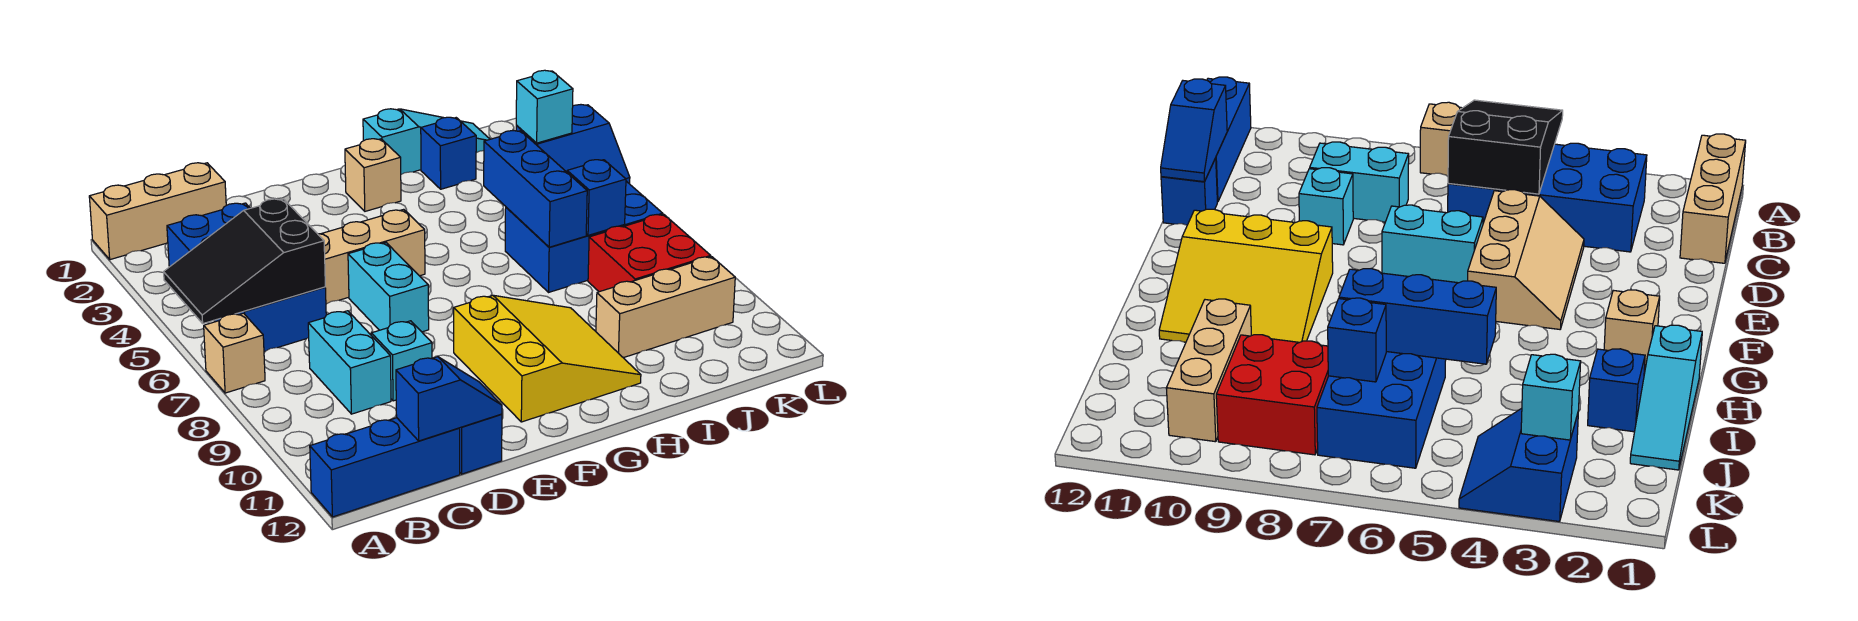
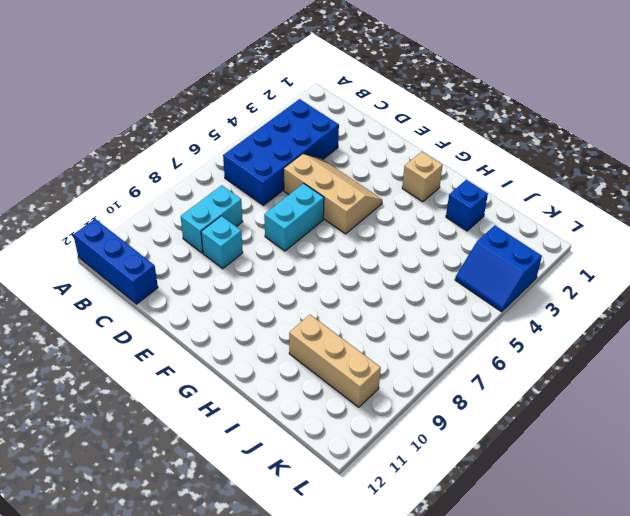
none -> tan 1x3 brick [89,163,226,260]
none -> tan 1x1 brick [204,313,265,393]
none -> blue 1x1 brick [460,414,502,474]

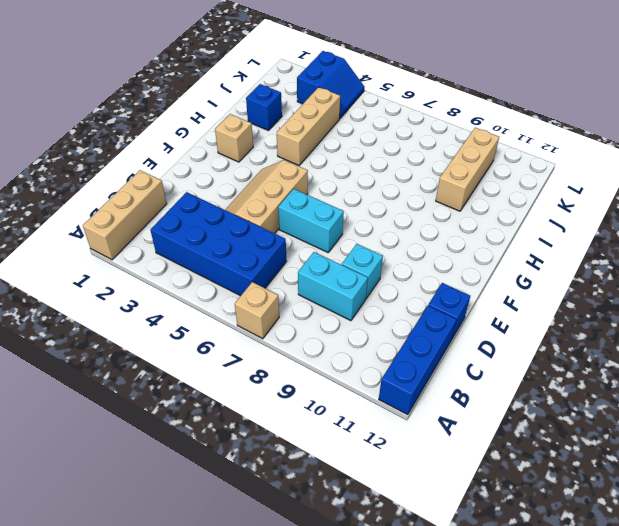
tan 1x3 brick [277,87,340,165] -> none
none -> yellow 3x3 slope [454,295,641,422]
none -> cyan 1x3 slope [363,109,490,174]
none -> blue 2x3 brick [505,181,663,292]

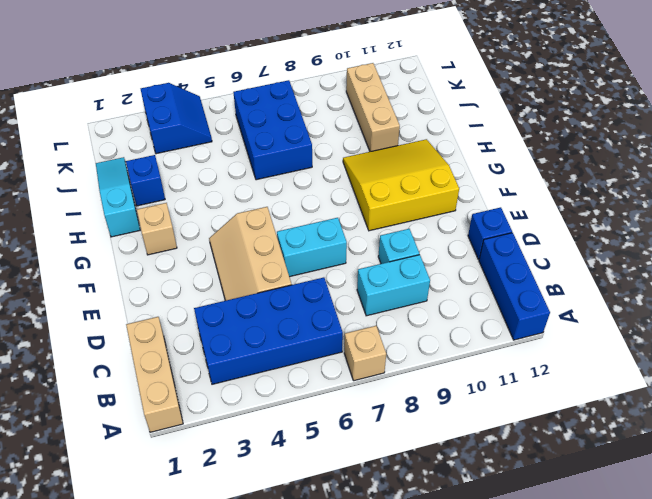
none -> red 2x2 brick [588,214,711,292]
none -> black 2x3 slope [164,199,325,324]
none -> blue 1x2 slope [396,357,502,441]

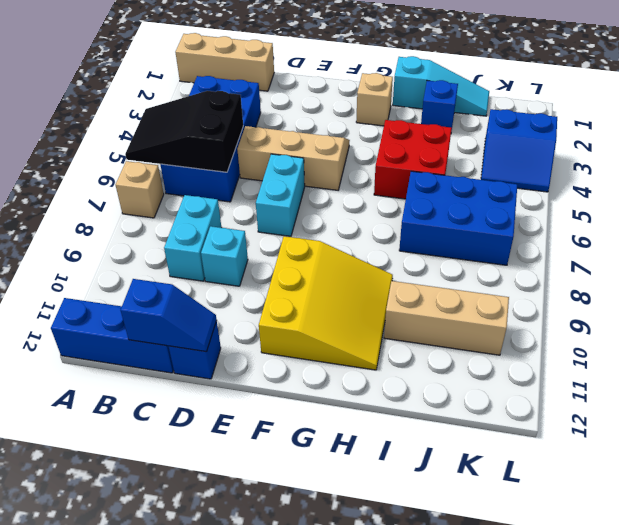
red 2x2 brick [374,120,452,199] -> red 2x2 brick moved to [588,214,711,292]
none -> blue 1x3 brick [484,130,587,247]
none -> blue 1x1 brick [567,160,626,235]
none -> cyan 1x1 brick [516,70,573,143]

